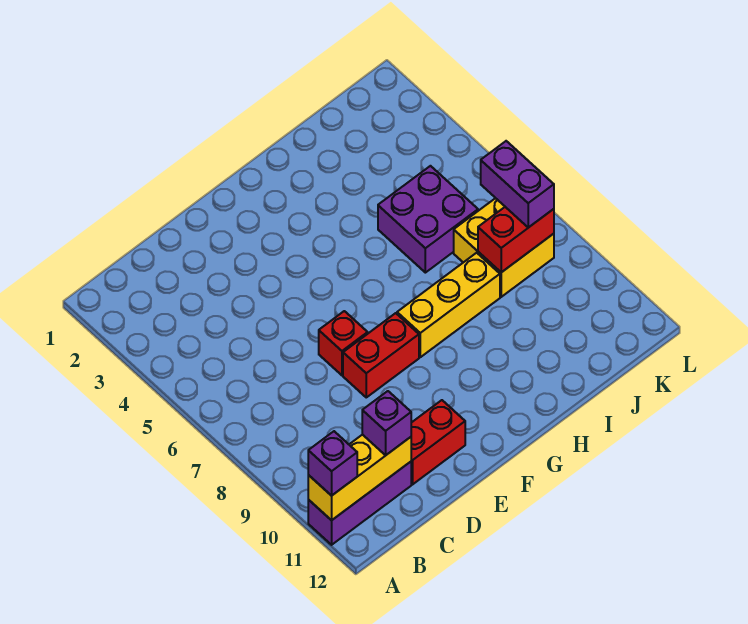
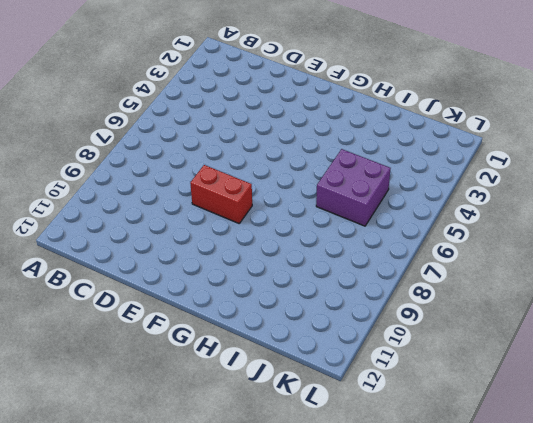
none -> purple 1x3 brick [308,462,411,545]
none -> red 1x2 brick [411,400,465,484]
none -> red 1x1 brick [319,311,368,375]

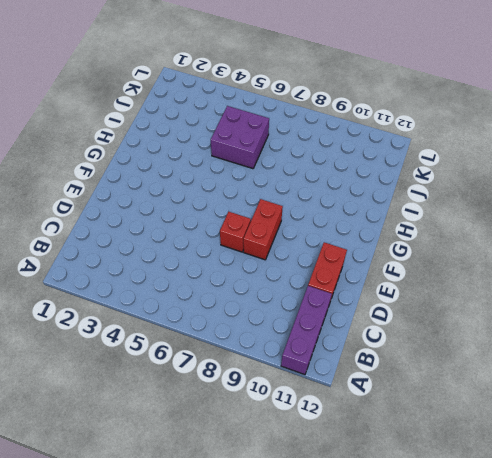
none -> yellow 1x3 brick [397,253,500,357]
none -> yellow 2x2 brick [454,198,554,297]
none -> yellow 1x3 brick [308,435,411,520]

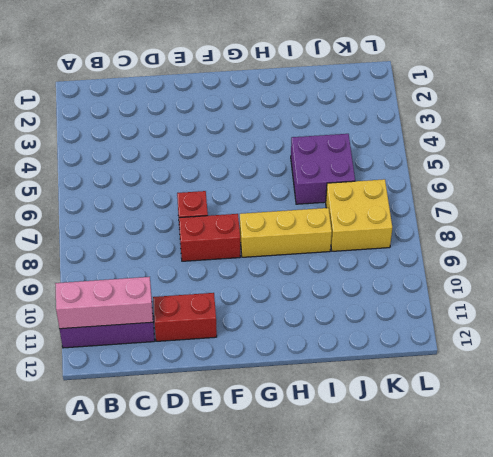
pink 1x3 brick [55,277,153,329] -> yellow 1x3 brick [308,435,411,520]
none -> red 1x2 brick [478,207,554,272]
none -> purple 1x1 brick [308,431,357,496]
none -> purple 1x1 brick [362,391,411,455]

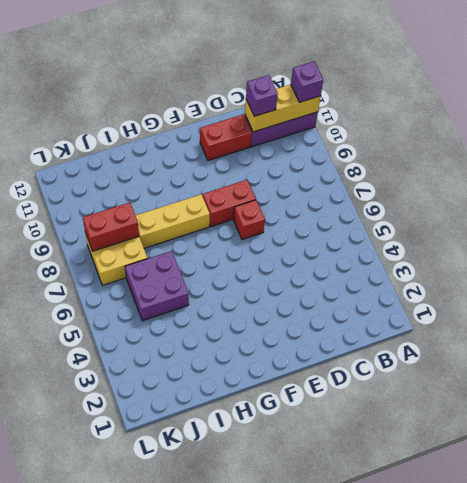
none -> purple 1x2 brick [481,141,554,228]

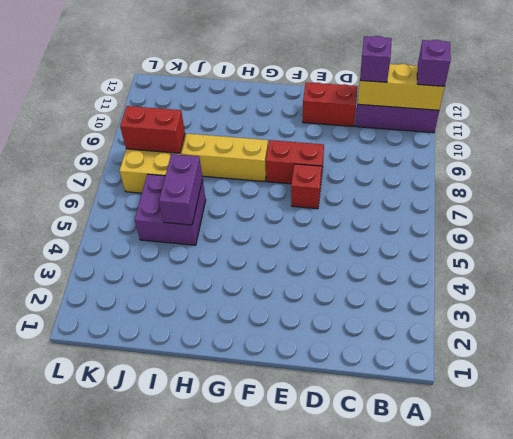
purple 1x2 brick [159,154,203,225] -> purple 1x2 brick moved to [481,141,554,228]

